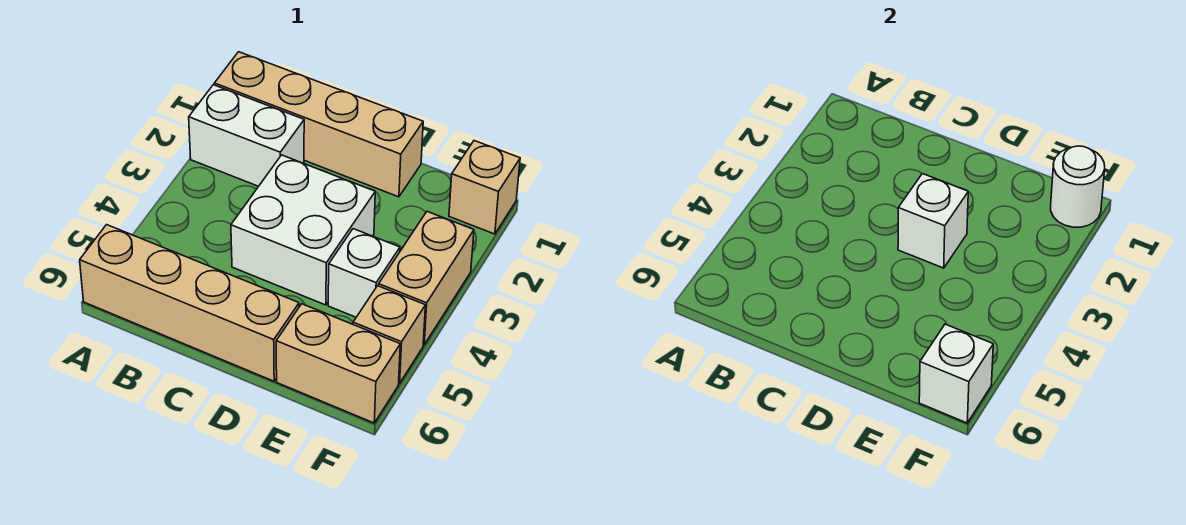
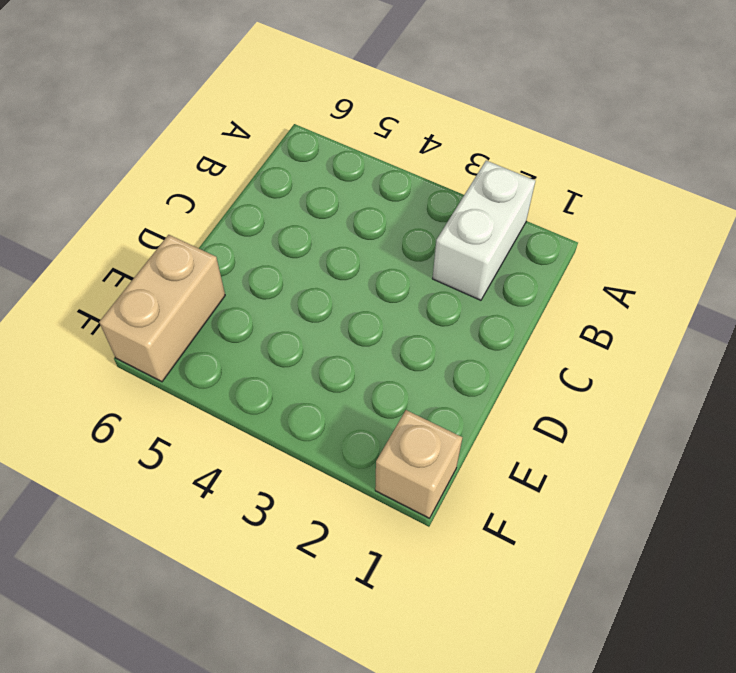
none -> tan 1x4 brick [214,52,423,197]
none -> tan 1x4 brick [80,225,299,381]
none -> white 2x2 brick [231,155,375,305]

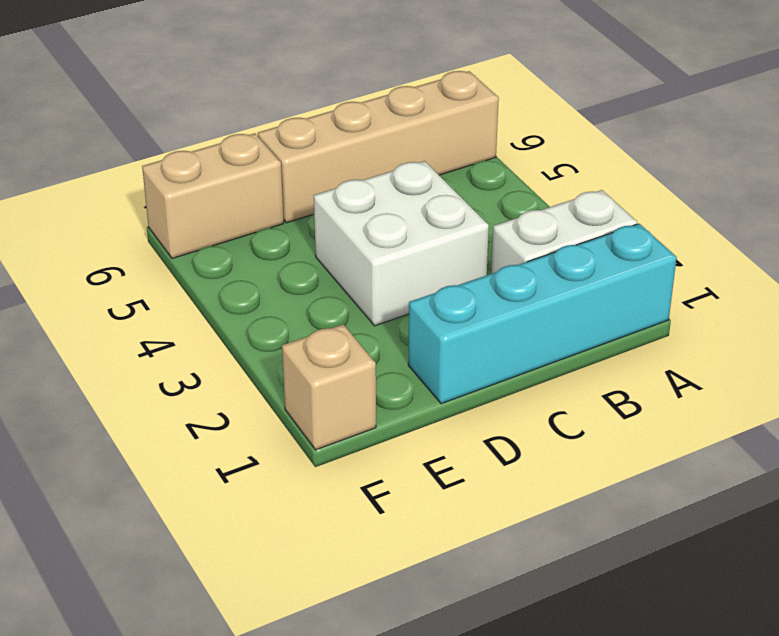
cyan 1x4 brick [408,224,677,404] -> tan 1x4 brick [214,52,423,197]
none -> white 1x1 brick [328,229,400,317]
none -> tan 1x2 brick [379,212,474,345]
none -> tan 1x1 brick [353,286,425,384]

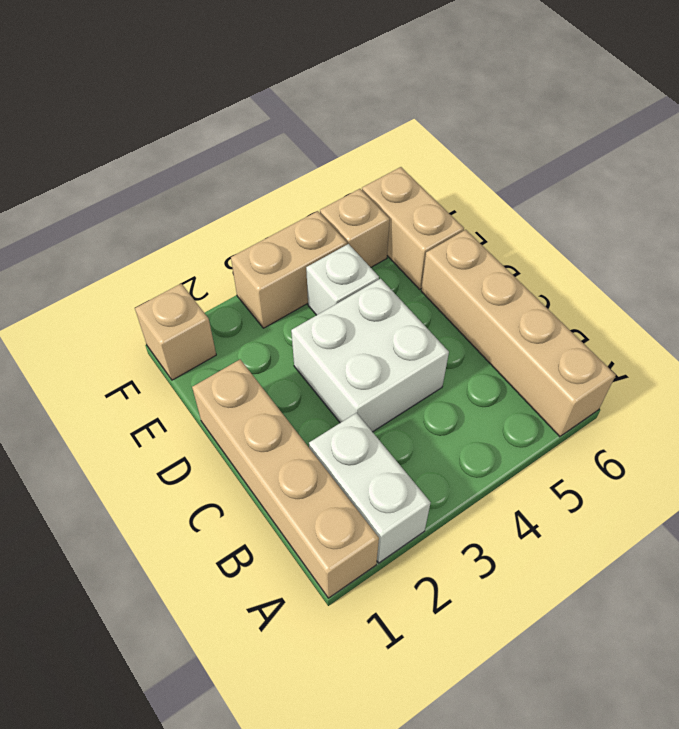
none -> white 1x1 brick [898,174,968,268]
none -> white 1x1 round brick [1051,146,1105,227]
none -> white 1x1 brick [919,324,993,423]

